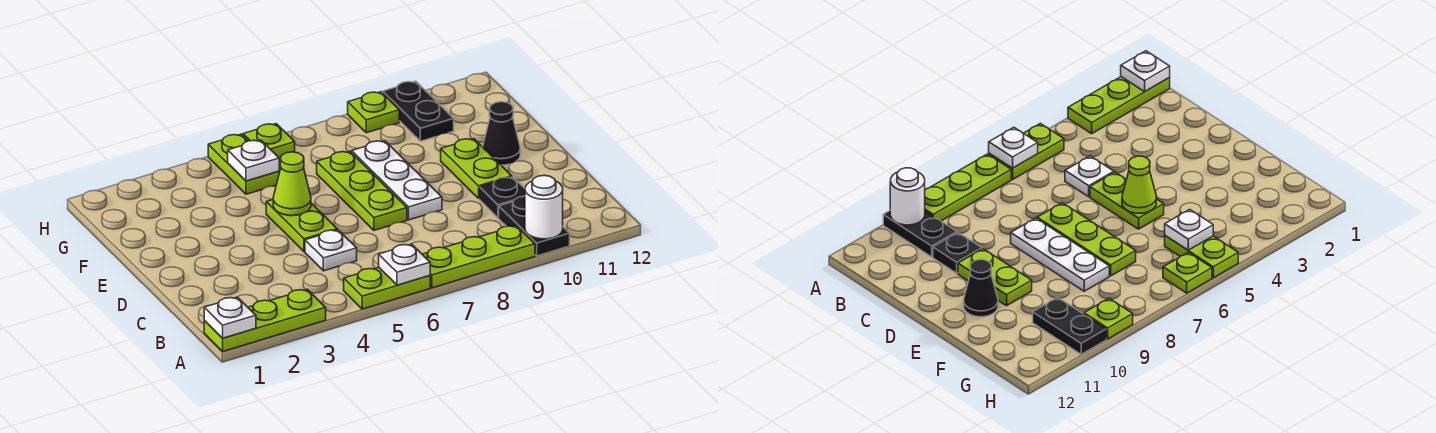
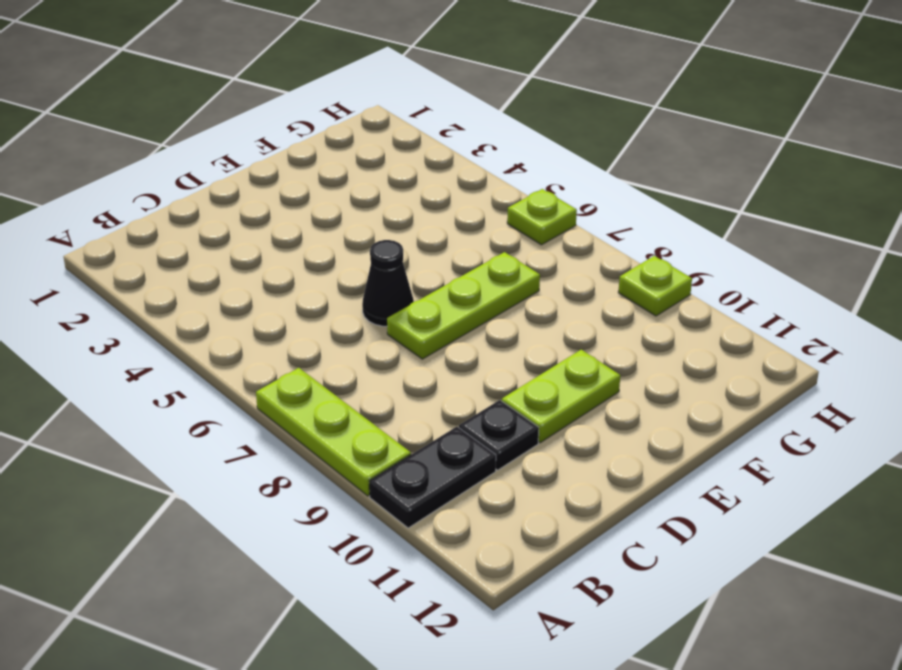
black 1x1 cone [362,240,414,326] -> black 1x1 cone moved to [483,102,520,165]
none -> lime 1x3 plate [204,289,326,351]
none -> lime 1x2 plate [344,268,430,309]
none -> white 1x1 plate [305,230,357,271]

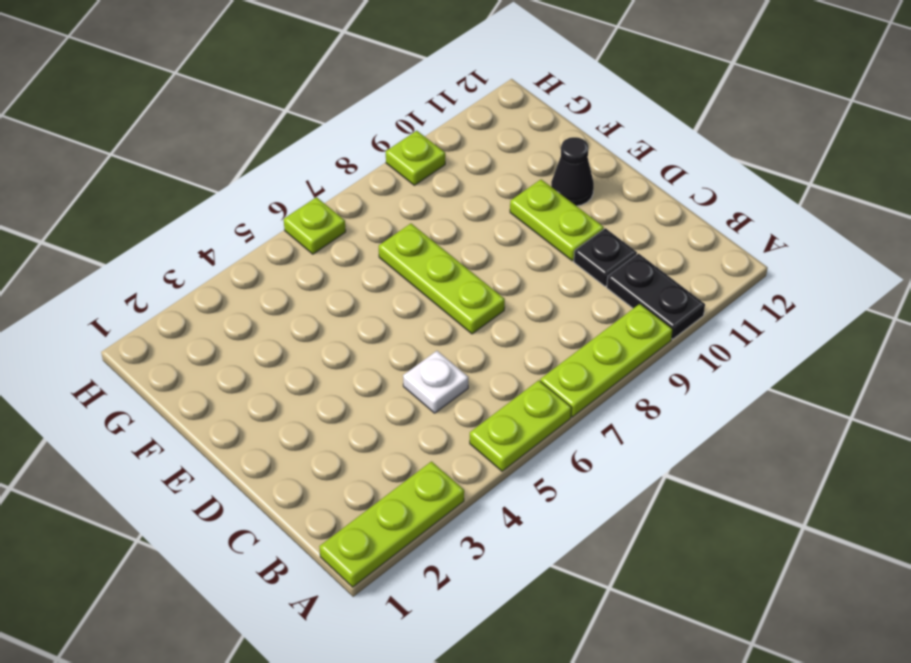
none -> lime 1x2 plate [266,200,337,252]
none -> white 1x3 plate [352,141,442,220]
none -> lime 1x2 plate [208,134,279,194]

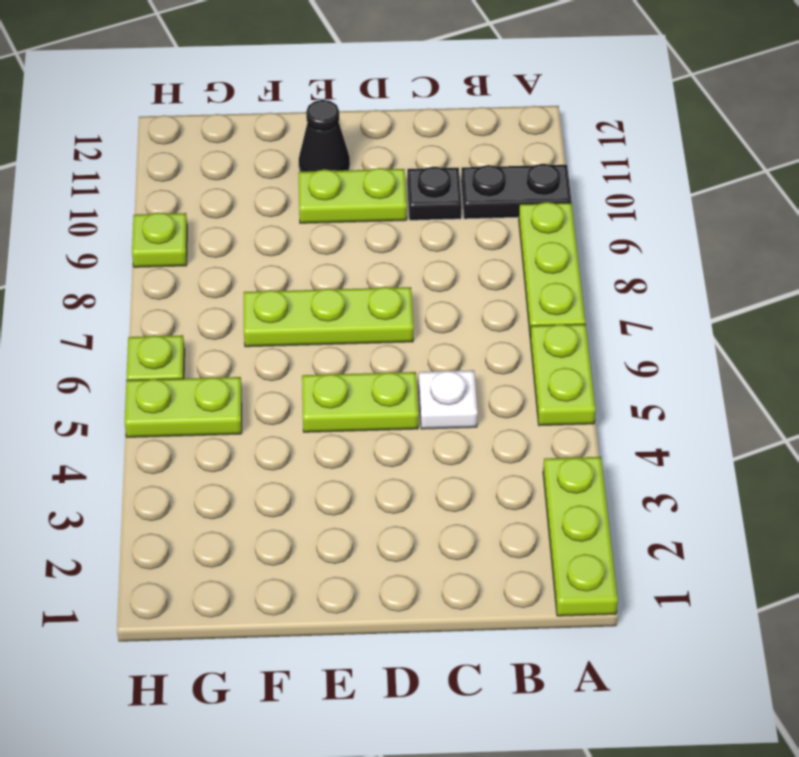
none -> white 1x3 plate [352,141,442,220]
none -> black 1x2 plate [383,81,454,141]
none -> white 1x1 plate [204,297,256,338]

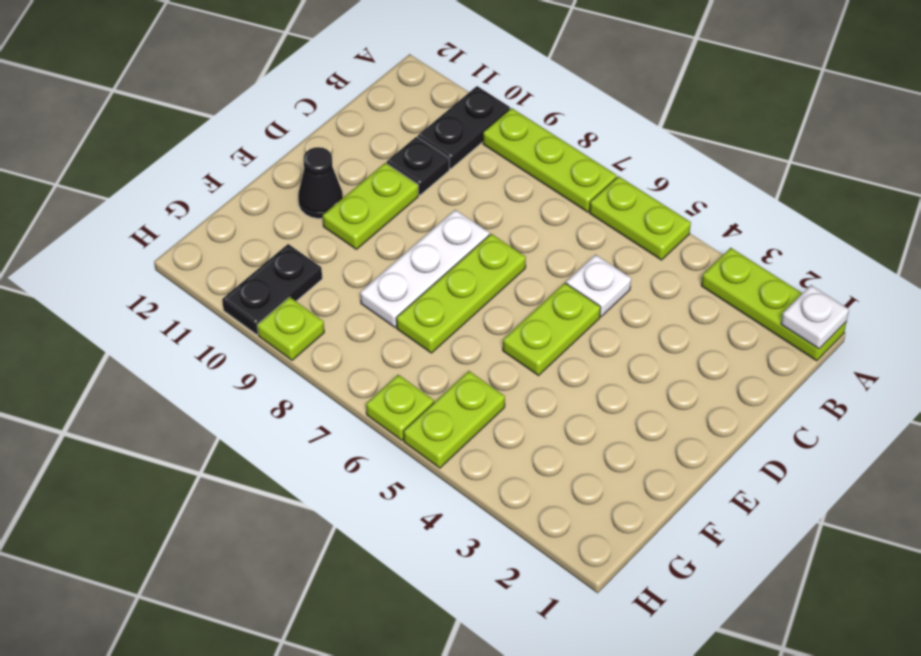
none -> white 1x1 plate [379,244,430,285]
none -> white 1x1 round brick [525,175,563,239]
none -> lime 1x1 cone [273,152,311,216]

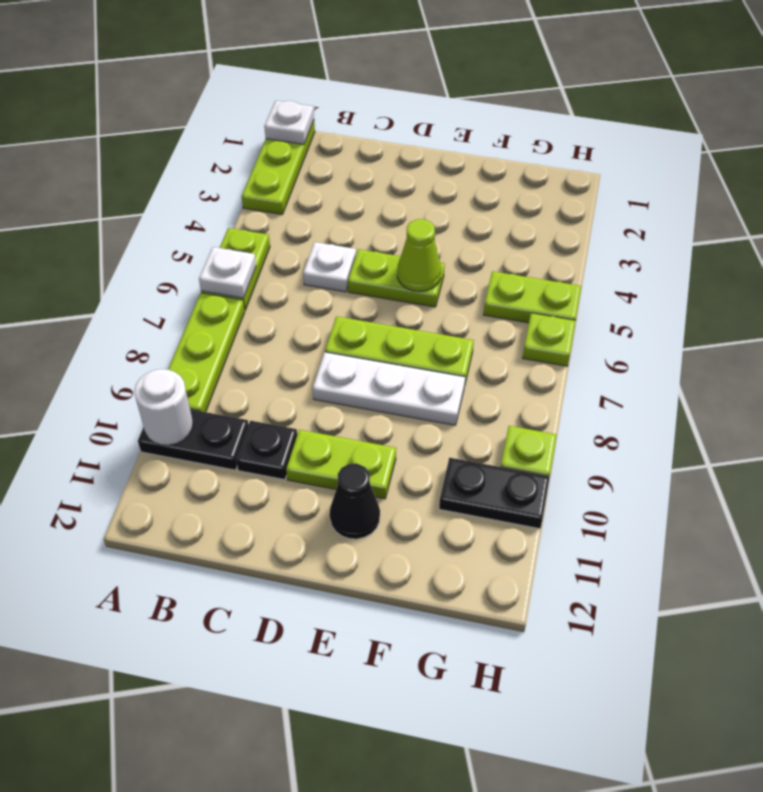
none -> white 1x1 plate [228,140,279,181]

